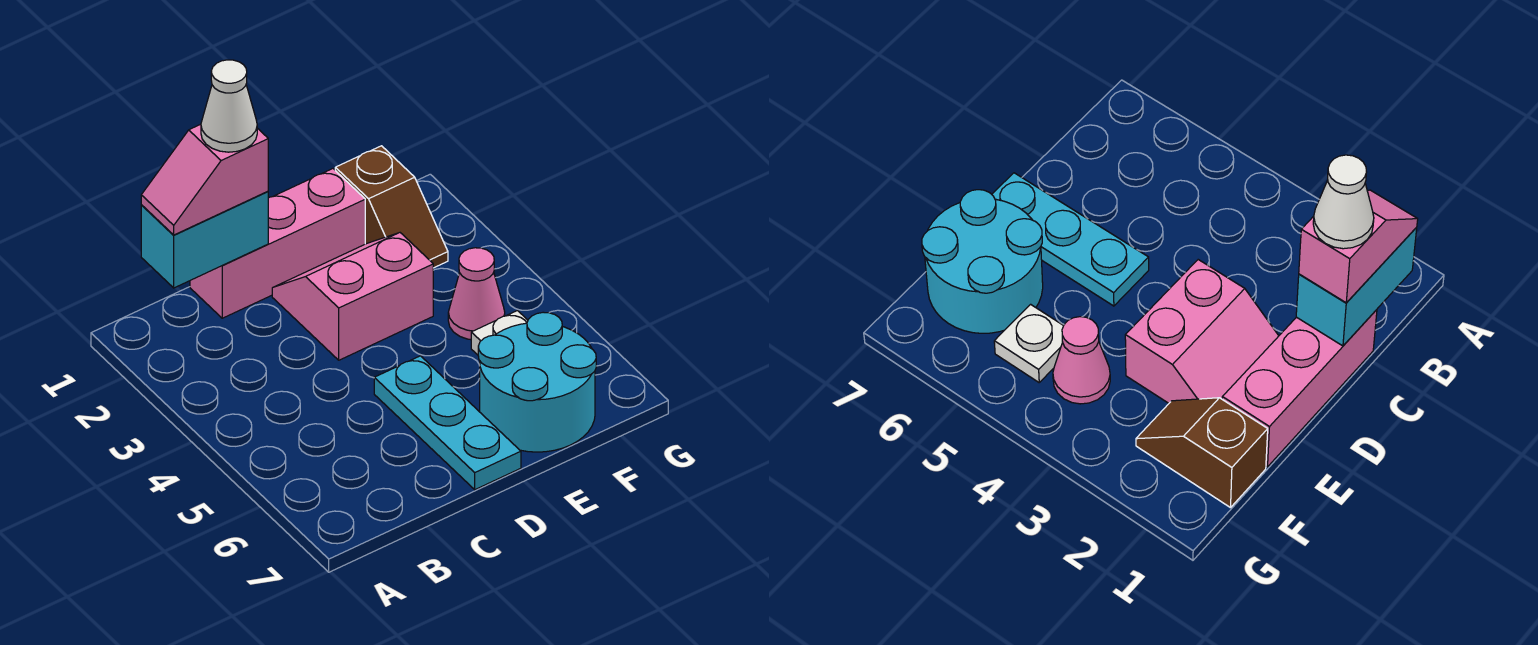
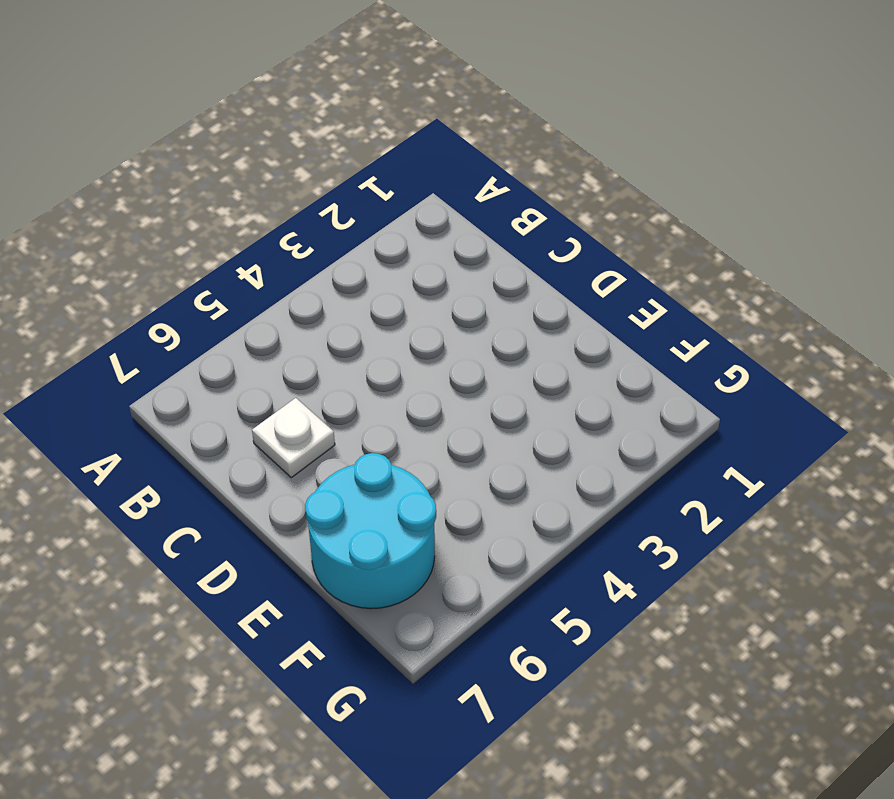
white 1x1 plate [252,398,335,478] -> white 1x1 plate moved to [471,311,528,355]
none -> pink 1x3 brick [190,169,365,318]
none -> pink 2x2 slope [272,233,433,360]

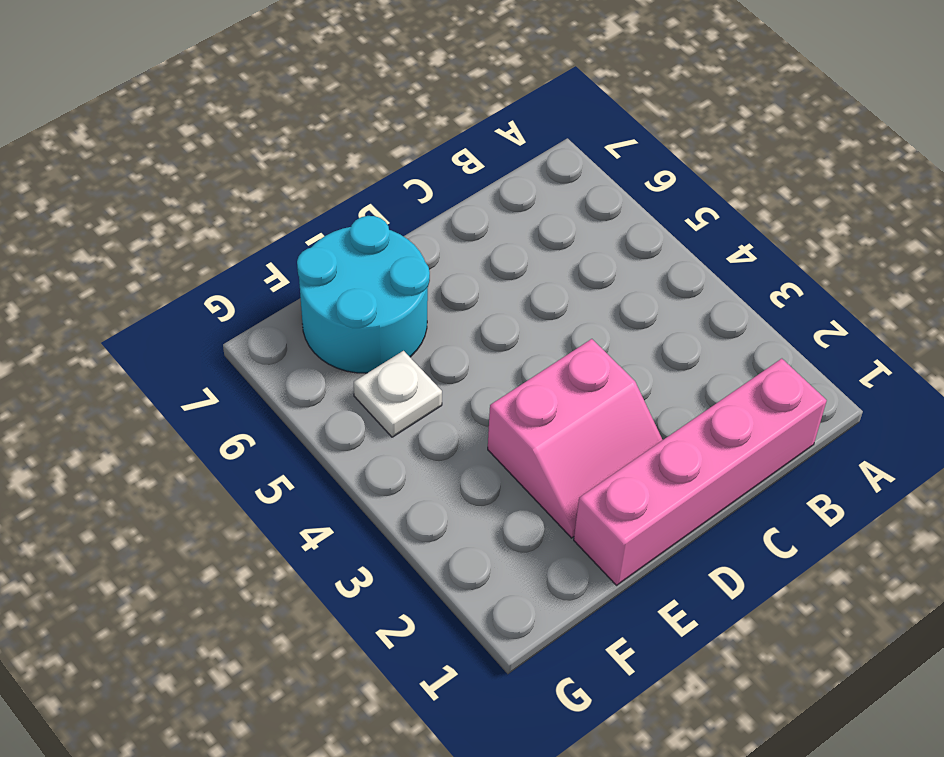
pink 1x4 brick [574,359,827,585] -> pink 1x3 brick [190,169,365,318]
none -> cyan 1x3 plate [374,356,521,490]
none -> brown 1x2 slope [335,146,448,268]

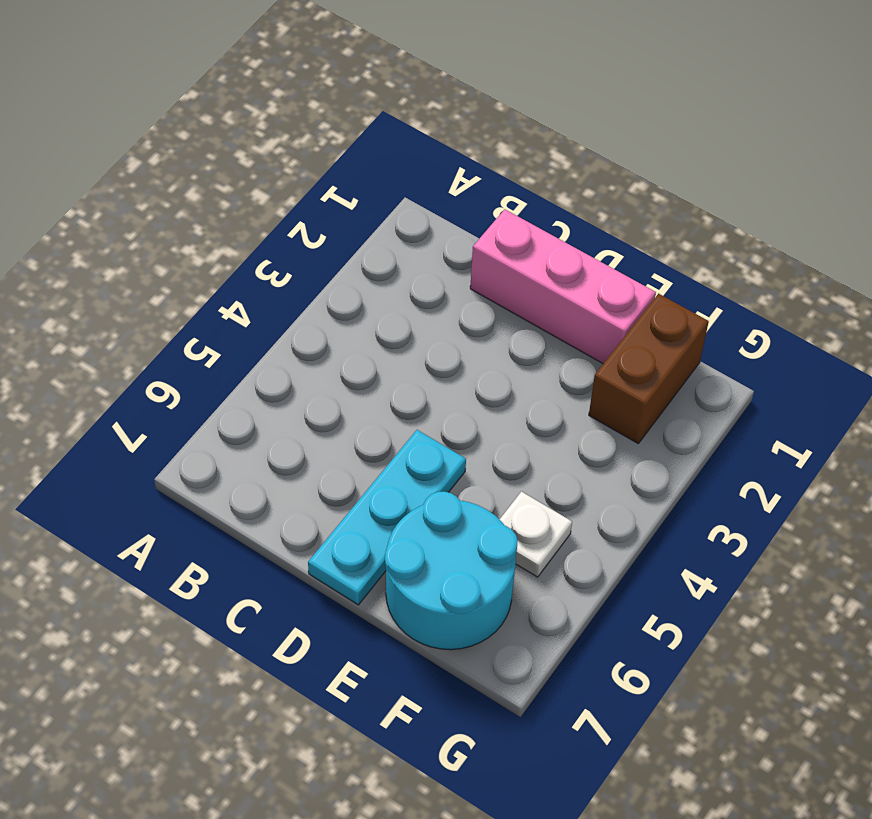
brown 1x2 brick [589,294,709,443] -> brown 1x2 slope [335,146,448,268]
none -> pink 2x2 slope [272,233,433,360]
none -> pink 1x1 cone [448,248,505,340]

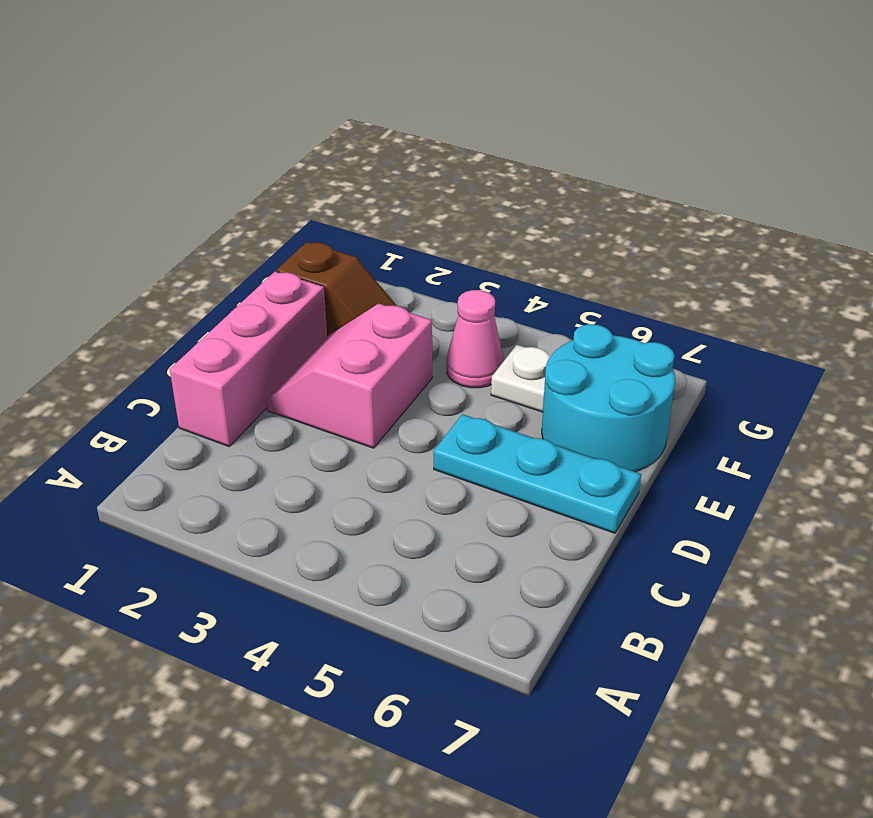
none -> cyan 1x2 brick [141,191,268,288]
none -> pink 1x2 slope [141,124,268,235]

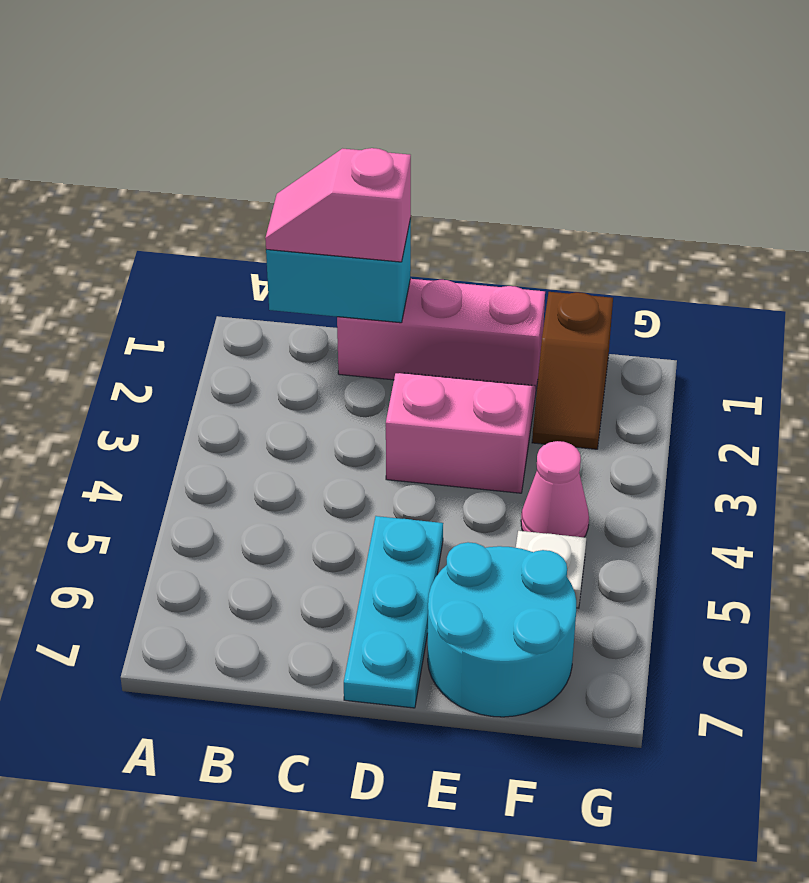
none -> white 1x1 cone [201,60,257,152]

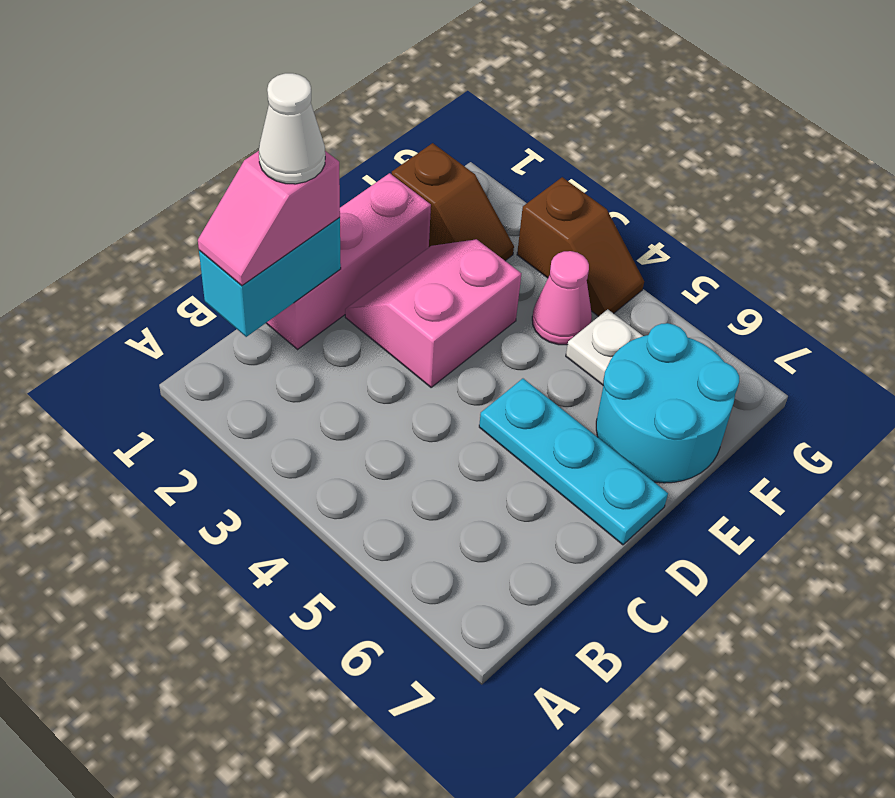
brown 1x2 slope [517,177,644,316] -> none

